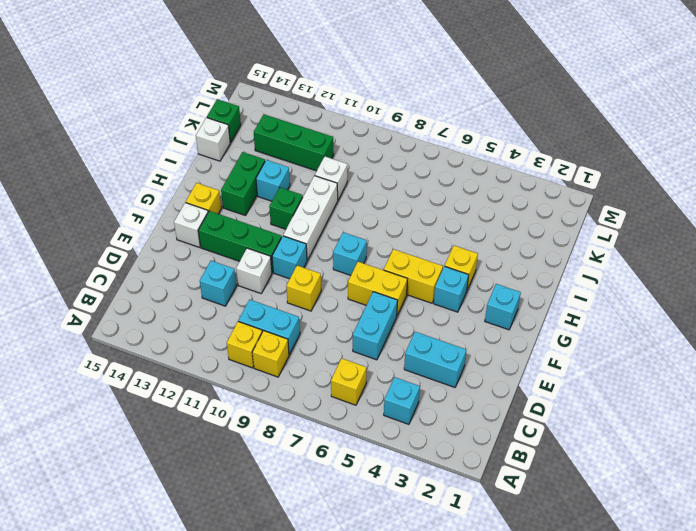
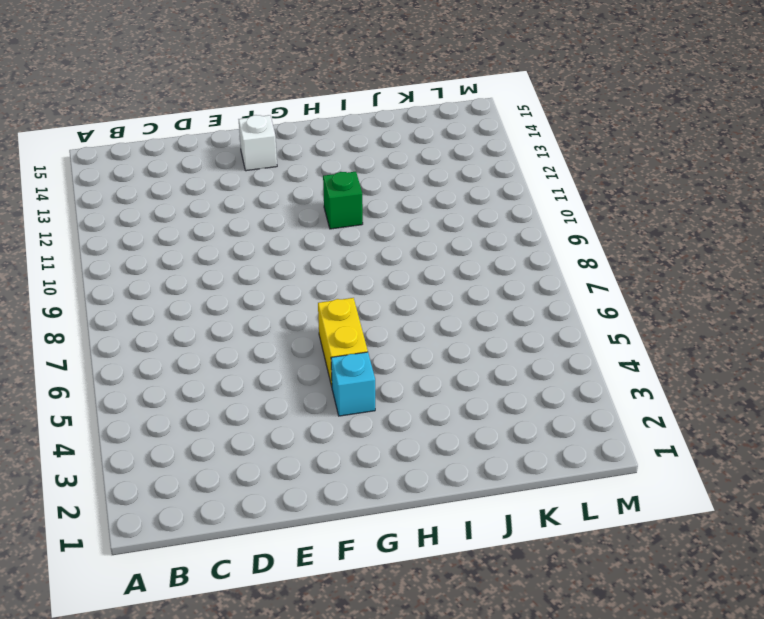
none -> cyan 1x1 brick [384,377,420,424]
none -> yellow 1x1 brick [331,358,366,405]
none -> yellow 1x1 brick [252,331,289,377]

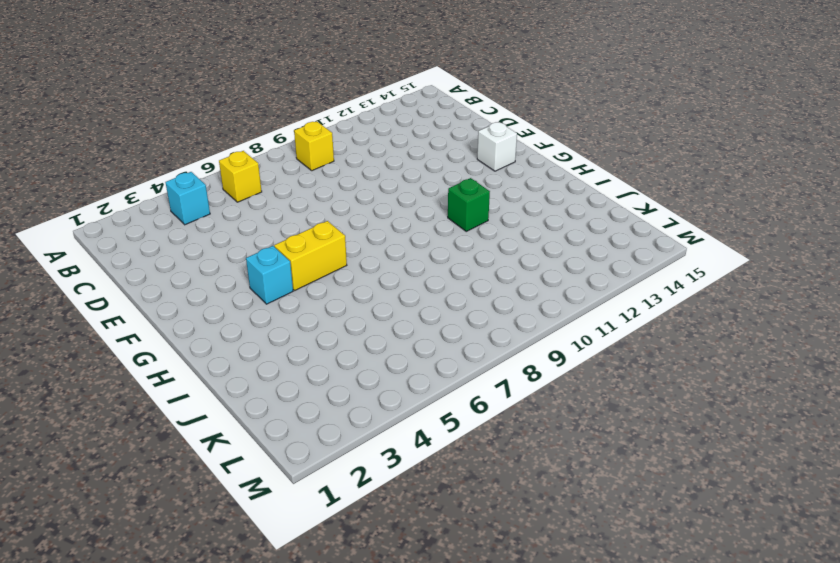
none -> yellow 1x1 brick [227,322,262,368]
none -> cyan 1x2 brick [238,300,300,355]
none -> cyan 1x2 brick [404,332,466,387]

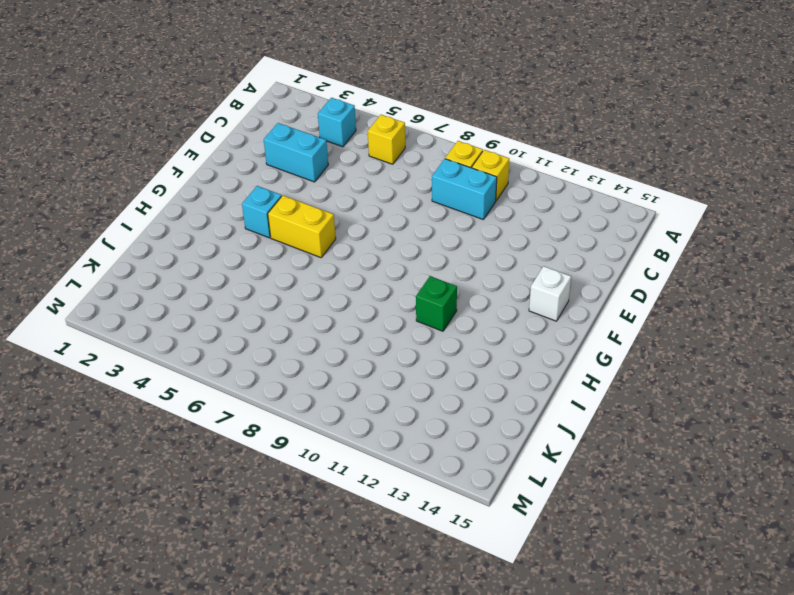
none -> cyan 1x2 brick [353,292,398,360]
none -> cyan 1x1 brick [200,261,236,306]
none -> yellow 1x1 brick [286,265,321,311]

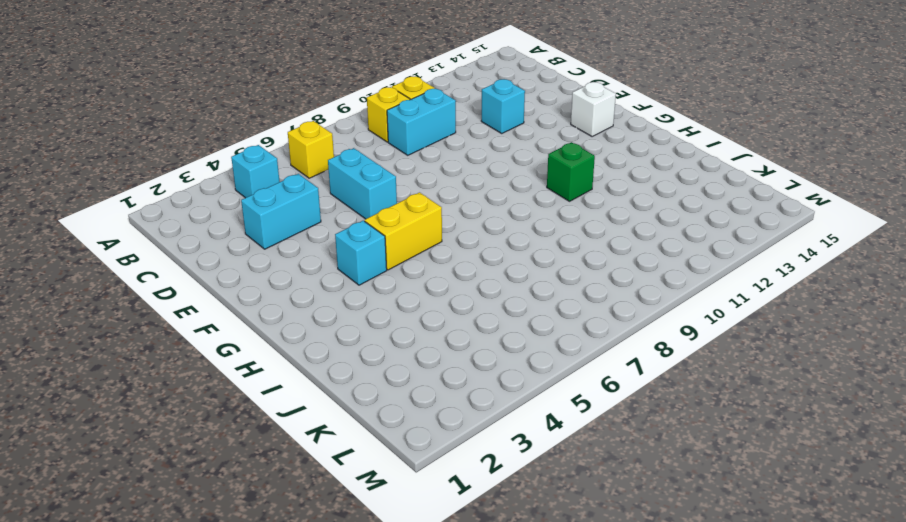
none -> yellow 1x1 brick [286,265,321,311]
none -> white 1x1 brick [236,248,272,293]
none -> yellow 1x2 brick [348,262,407,315]

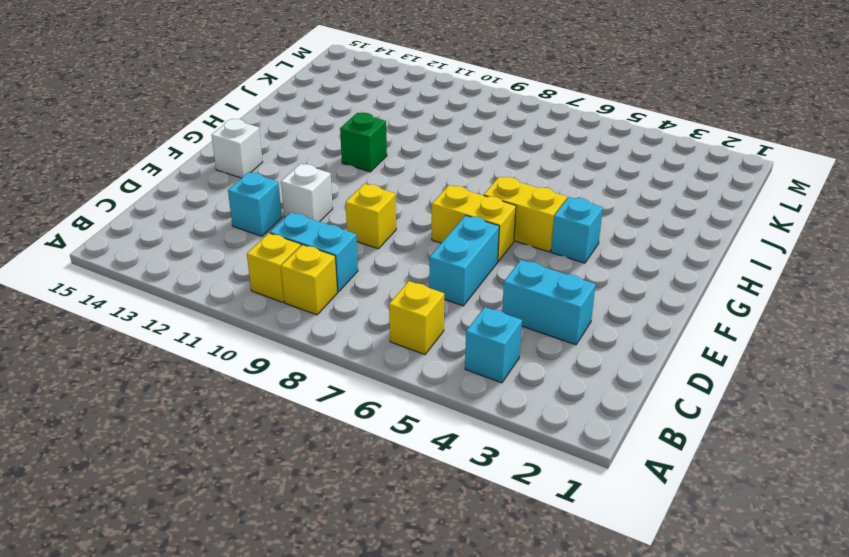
none -> cyan 1x1 brick [272,236,307,279]
none -> green 1x3 brick [198,211,282,272]
none -> cyan 1x1 brick [485,284,521,330]

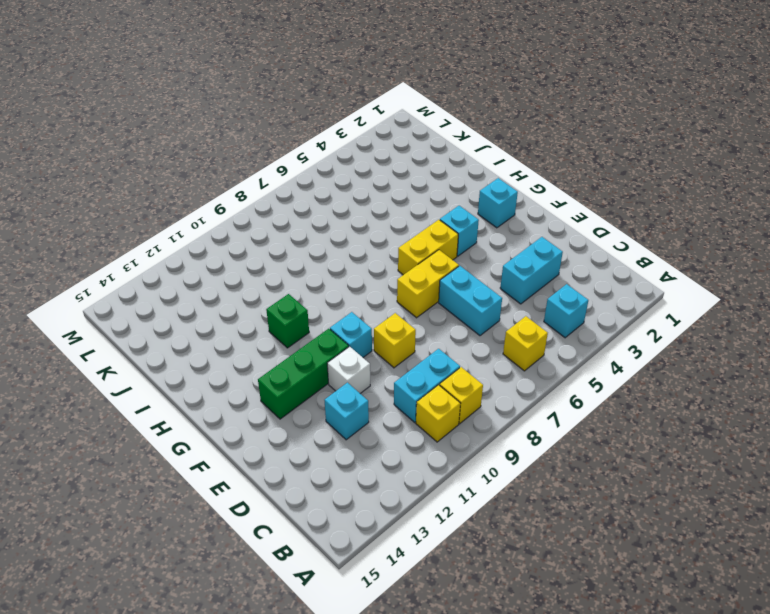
none -> white 1x1 brick [174,203,208,247]
none -> cyan 1x1 brick [333,232,367,275]
none -> white 1x3 brick [283,176,338,260]

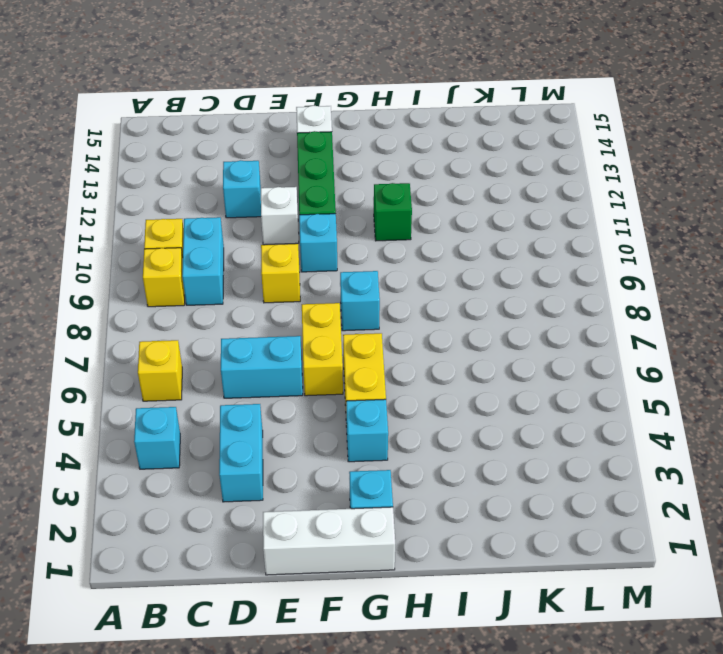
white 1x3 brick [263,507,395,575] -> white 1x3 brick moved to [283,176,338,260]
none -> yellow 1x1 brick [186,183,221,214]
none -> yellow 1x1 brick [445,246,478,290]
none -> green 1x2 brick [221,152,265,216]

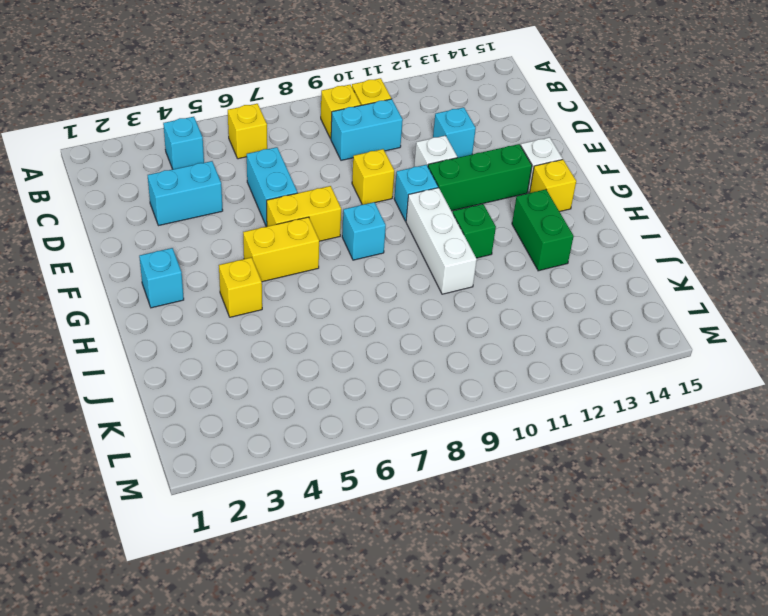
none -> cyan 1x1 brick [434,266,469,312]
none -> cyan 1x1 brick [256,160,290,201]
none -> white 1x1 brick [315,156,347,200]

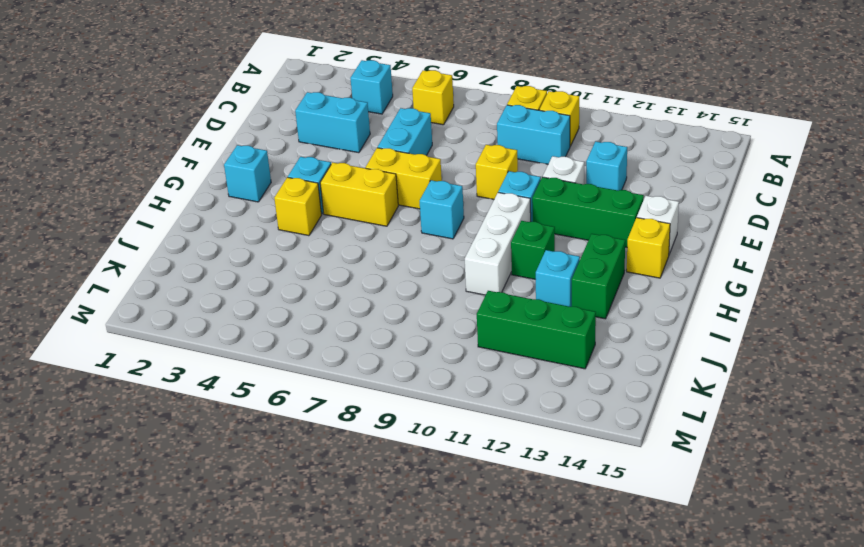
none -> white 1x1 brick [315,156,347,200]
none -> white 1x1 brick [196,118,231,161]
none -> green 1x1 brick [207,99,241,142]

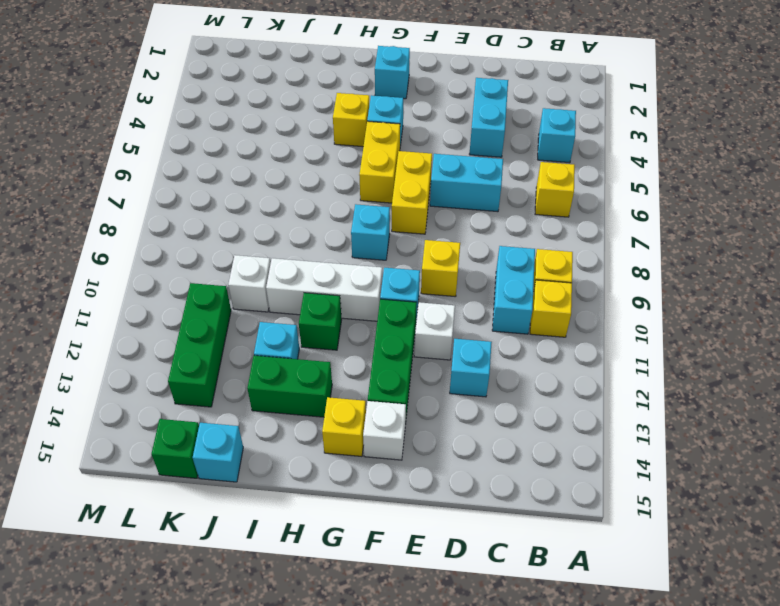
cyan 1x1 brick [193,423,243,482] -> white 1x1 brick [196,118,231,161]

